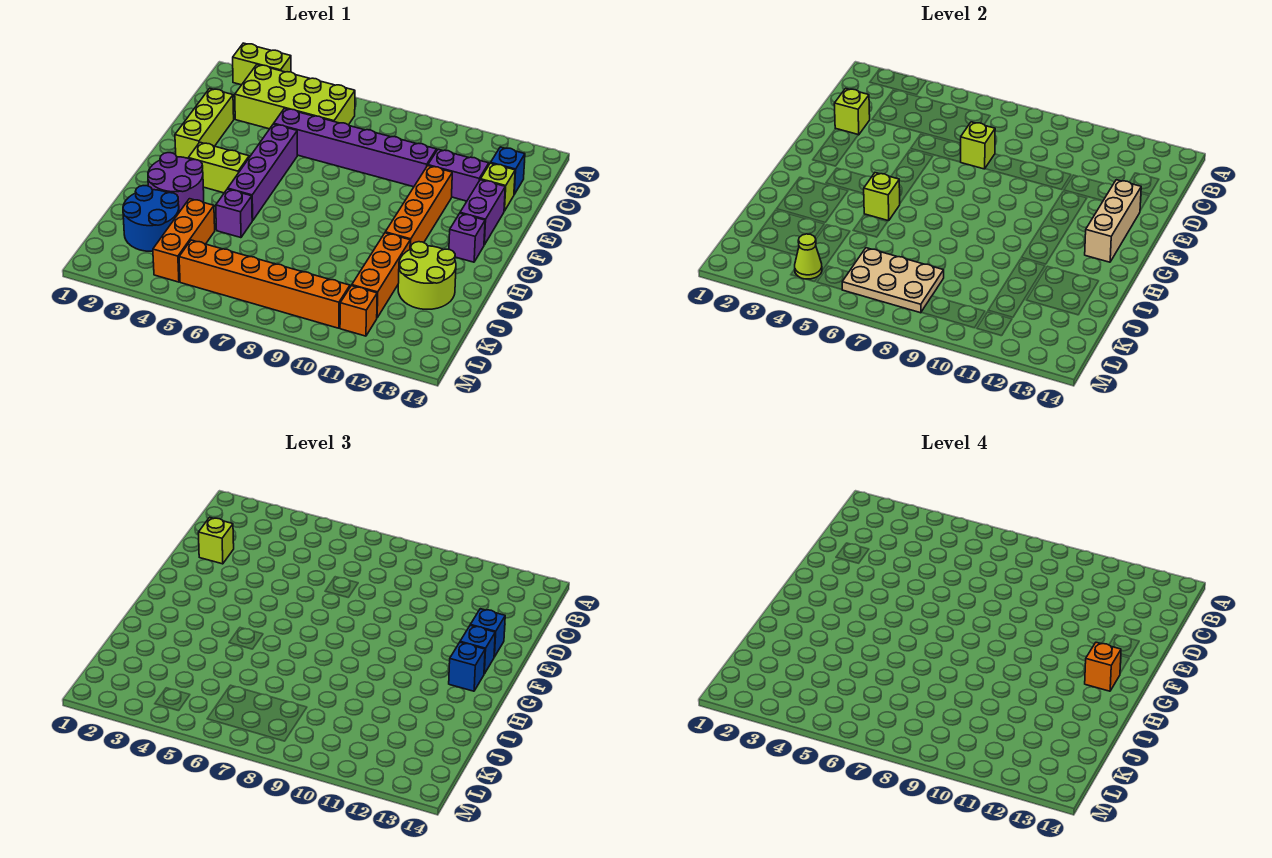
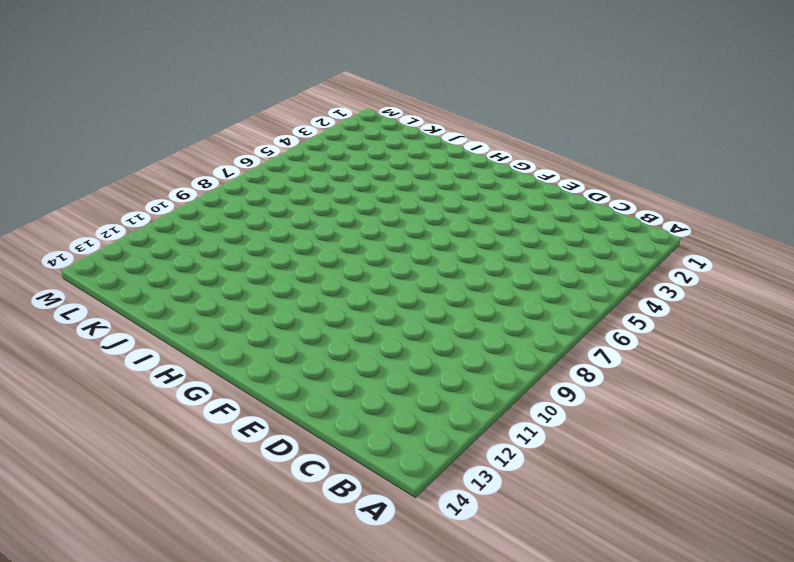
none -> lime 1x2 brick [233,43,291,85]
none -> lime 2x4 brick [235,65,355,129]
none -> blue 1x1 brick [491,147,525,194]
none -> lime 1x3 brick [175,88,234,158]

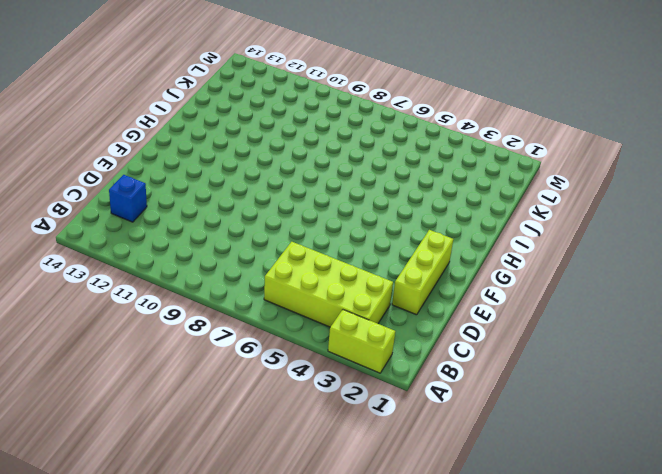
none -> purple 1x6 brick [274,108,437,187]
none -> purple 1x2 brick [428,149,489,201]
none -> lime 1x1 brick [481,163,515,211]
none -> purple 1x4 brick [228,124,297,220]

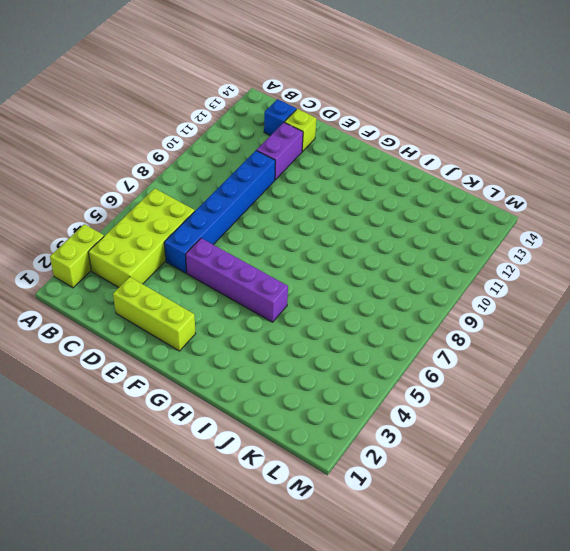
blue 1x6 brick [164,151,275,273] -> purple 1x6 brick [274,108,437,187]
none -> orange 1x4 brick [385,166,452,249]
none -> purple 1x2 brick [460,180,505,245]
none -> lime 1x2 brick [188,142,249,193]
none -> purple 1x1 brick [449,213,485,262]

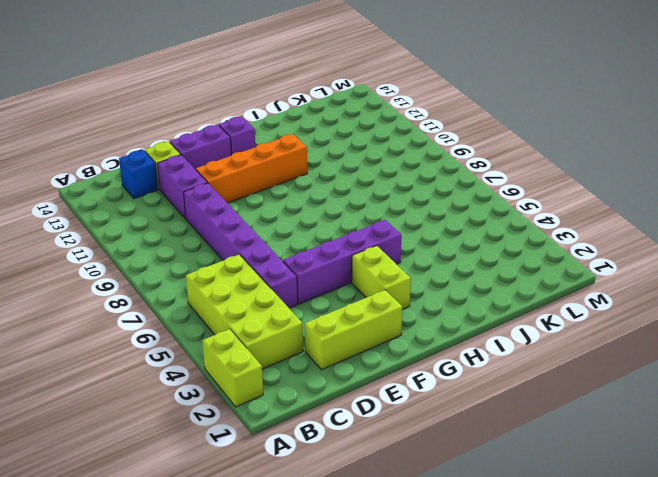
none -> purple 2x2 round brick [148,153,204,212]
none -> purple 1x1 brick [216,189,253,238]
none -> orange 1x3 brick [352,233,410,318]
none -> lime 2x2 round brick [398,242,456,309]

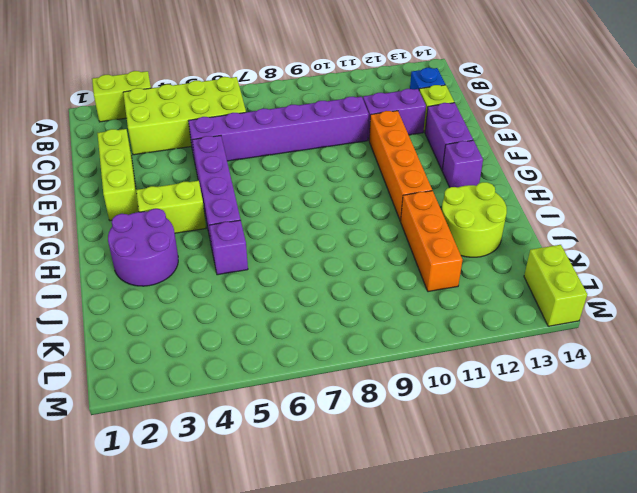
lime 1x2 brick [524,245,587,326] -> none
none -> blue 2x2 round brick [123,186,179,251]
none -> orange 1x3 brick [153,199,215,282]
none -> orange 1x6 brick [179,240,350,328]
none -> orange 1x1 brick [340,286,377,336]

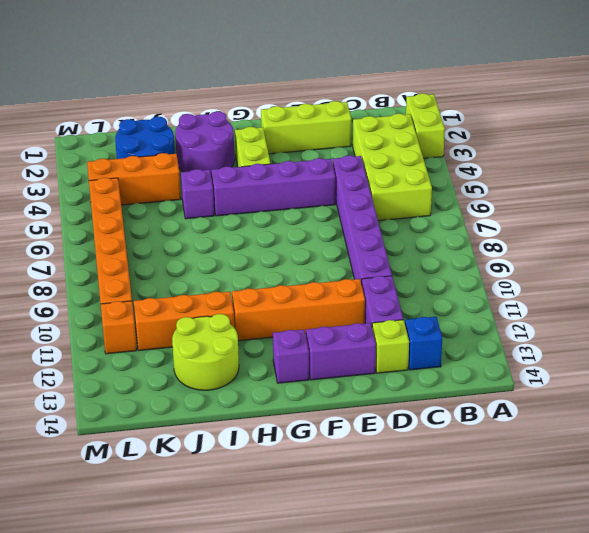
none -> lime 1x1 brick [834,88,870,135]
none -> lime 1x1 brick [961,122,995,169]
none -> tan 1x3 brick [1085,180,1141,262]
none -> lime 1x1 brick [863,173,900,221]

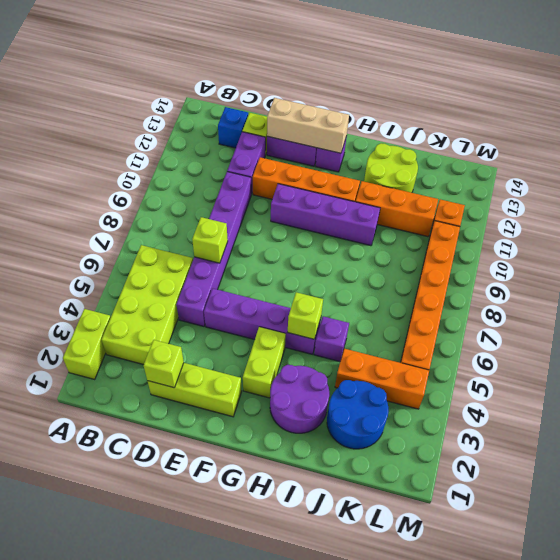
purple 1x4 brick [271,184,380,246] -> none
none -> tan 2x3 plate [842,248,944,313]
none -> lime 1x1 cone [795,234,822,279]
none -> lime 1x1 brick [198,517,234,564]
none -> blue 1x1 brick [471,609,505,657]

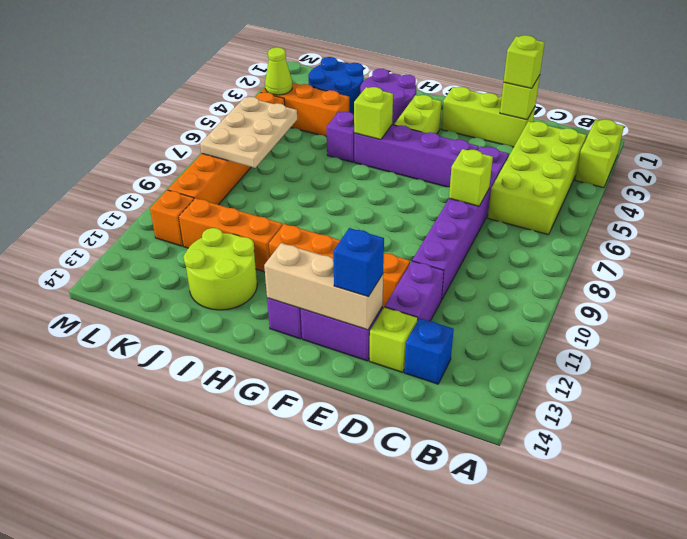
none -> blue 1x1 brick [460,625,495,674]
none -> blue 1x1 brick [449,642,485,691]
none -> orange 1x1 brick [1085,642,1121,691]

